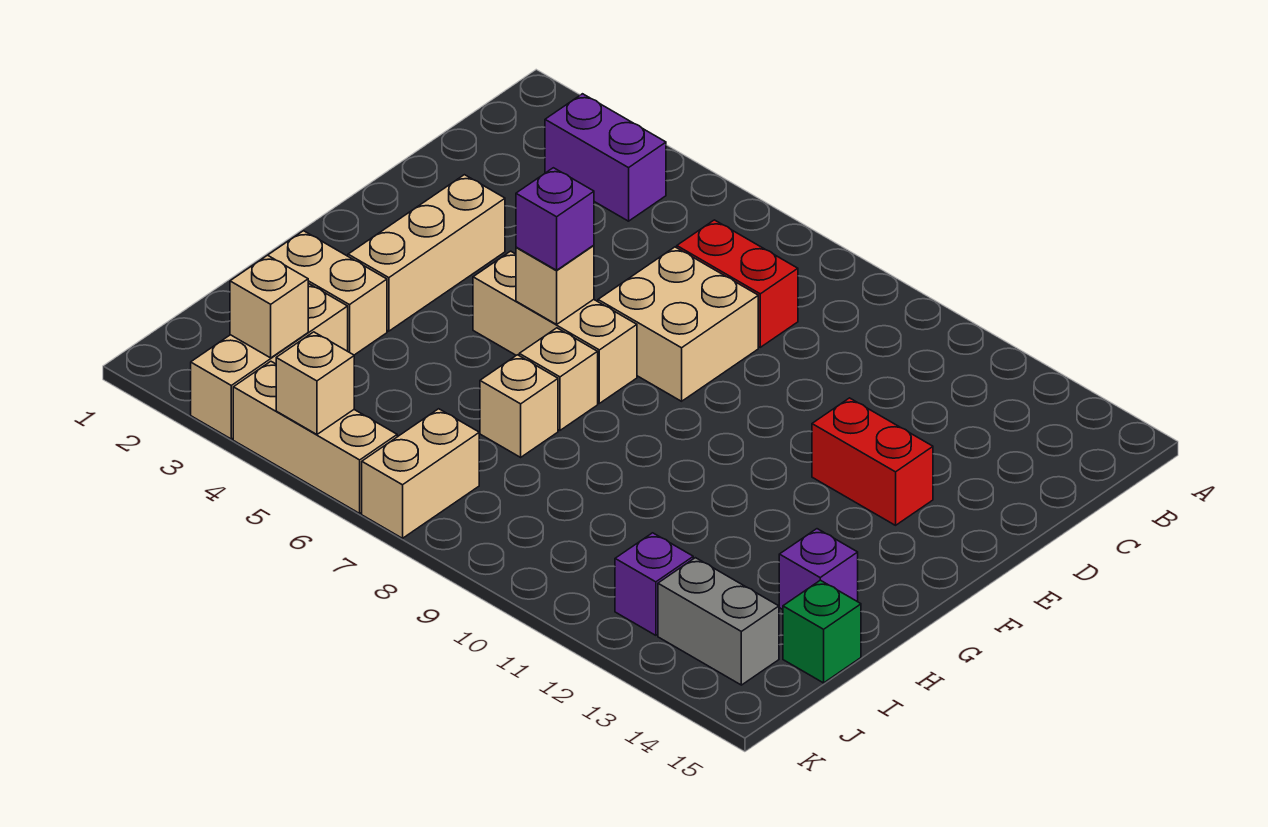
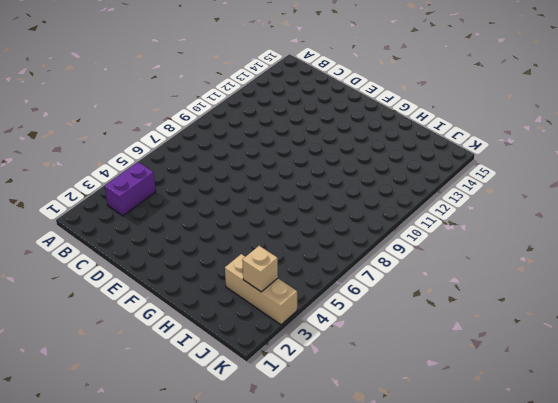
none -> red 1x2 brick [677,220,798,347]
none -> tan 2x2 brick [598,247,758,401]
none -> tan 1x3 brick [348,175,505,331]

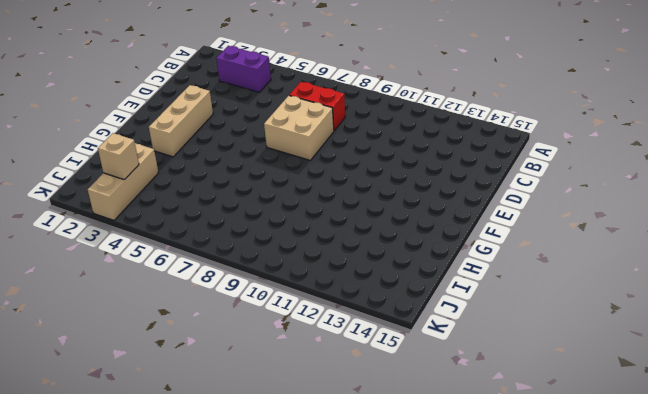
none -> red 1x2 brick [812,398,933,525]
none -> tan 1x3 brick [473,251,637,403]
none -> tan 1x1 brick [519,328,598,430]

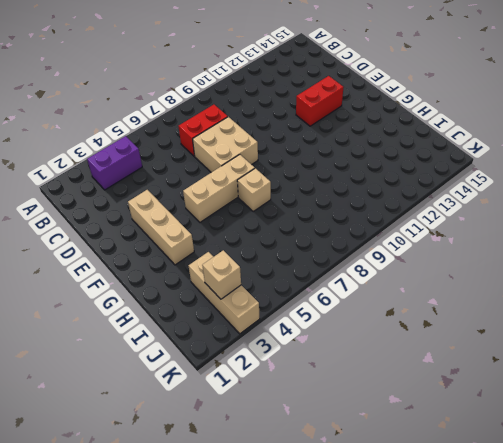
none -> tan 1x2 brick [268,231,387,355]
none -> tan 1x1 brick [480,355,558,457]
none -> purple 1x1 brick [779,529,858,609]

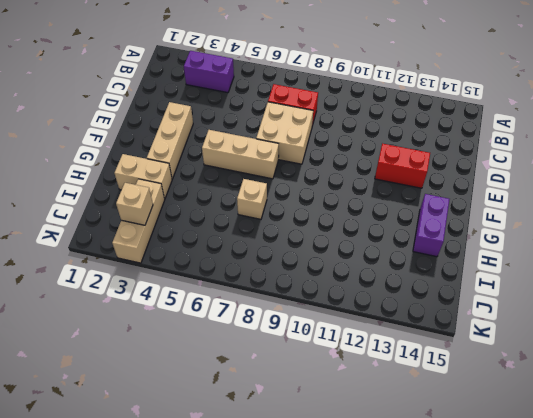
purple 1x2 brick [413,194,450,257] -> purple 1x1 brick [779,529,858,609]
none -> tan 1x1 brick [519,328,598,430]
none -> green 1x1 brick [783,580,861,683]
none -> tan 1x2 brick [362,409,479,538]

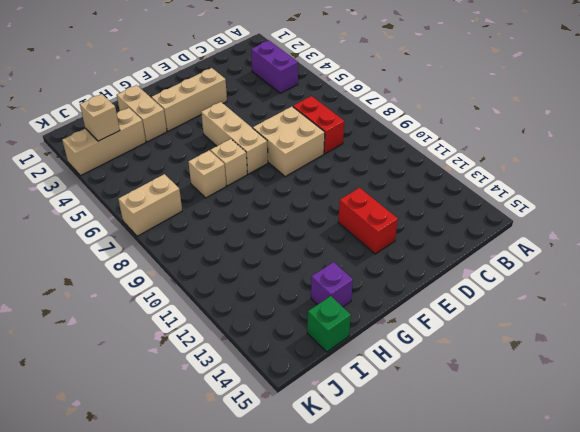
none -> purple 1x1 brick [615,533,693,635]
none -> grey 1x2 brick [658,558,779,685]
none -> tan 1x3 brick [233,361,397,513]

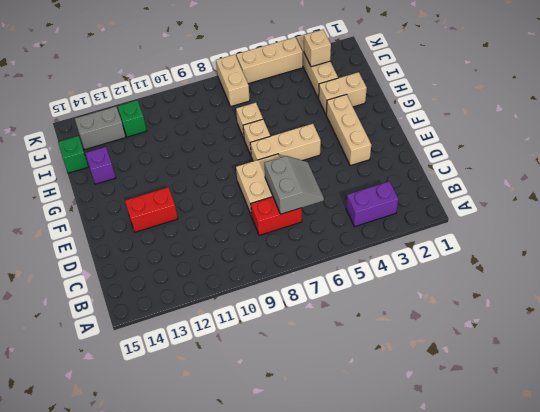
grey 2x2 slope [264,156,324,214] -> none
green 1x1 brick [118,100,147,137] -> purple 1x1 brick [615,533,693,635]
none -> tan 1x1 brick [516,245,594,324]
none -> tan 1x1 brick [276,332,354,434]
none -> purple 1x1 brick [516,168,594,270]

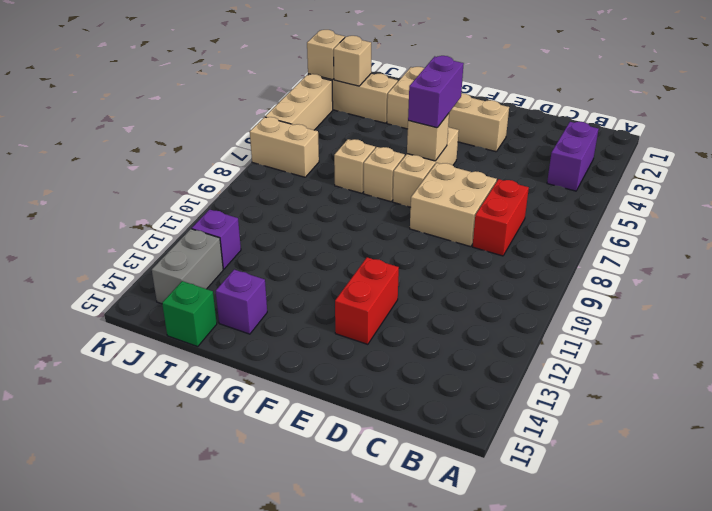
purple 1x2 brick [408,56,464,128] -> purple 1x1 brick [516,168,594,270]
tan 1x1 brick [307,30,345,80] -> tan 1x1 brick moved to [276,332,354,434]

